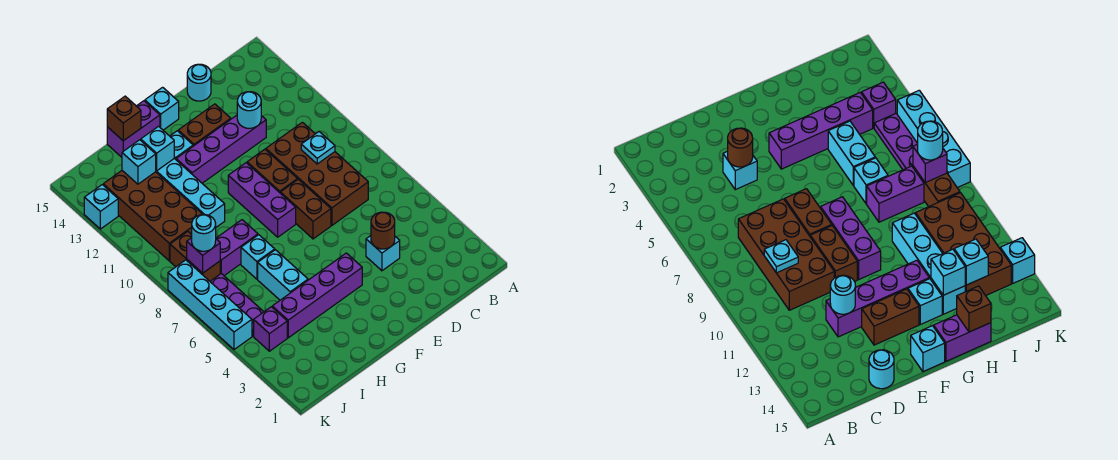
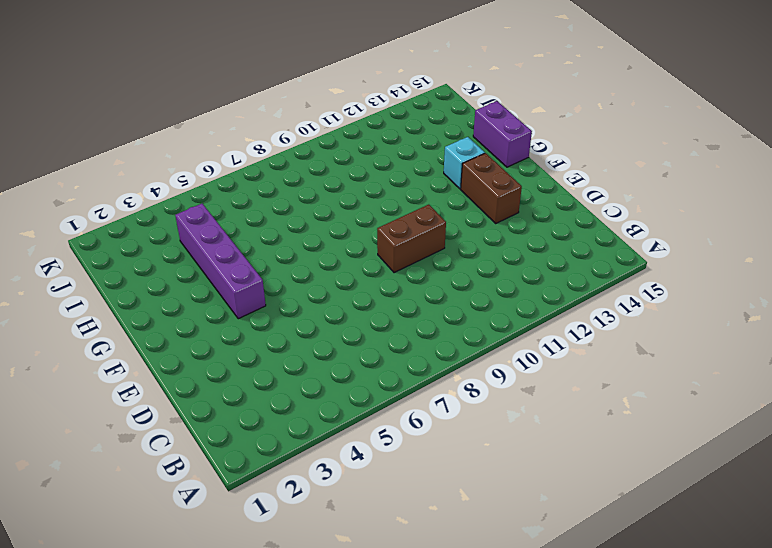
none -> brown 2x4 brick [266,122,368,225]
none -> cyan 1x1 brick [366,236,400,271]
none -> purple 1x4 brick [176,115,266,183]
none -> cyan 1x1 round brick [187,64,211,101]

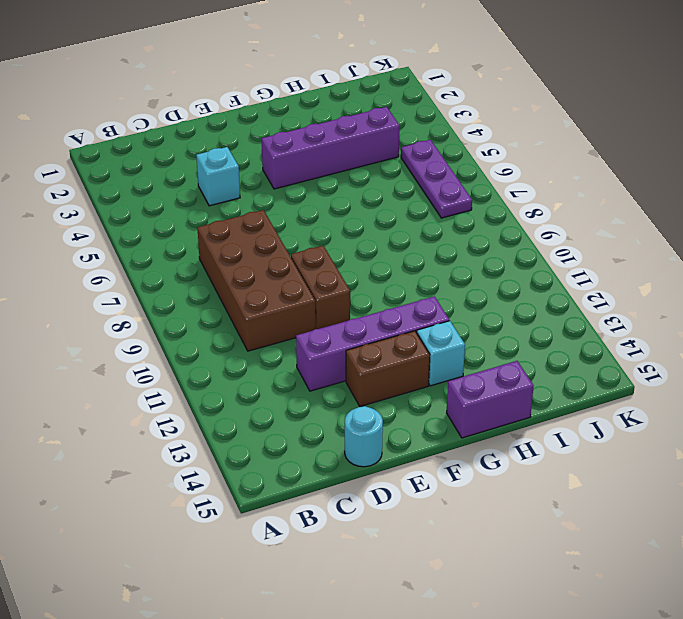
none -> brown 1x2 brick [281,179,331,239]
none -> purple 1x3 brick [228,163,296,237]
none -> cyan 1x1 brick [145,87,179,130]
none -> cyan 1x2 brick [258,250,308,300]

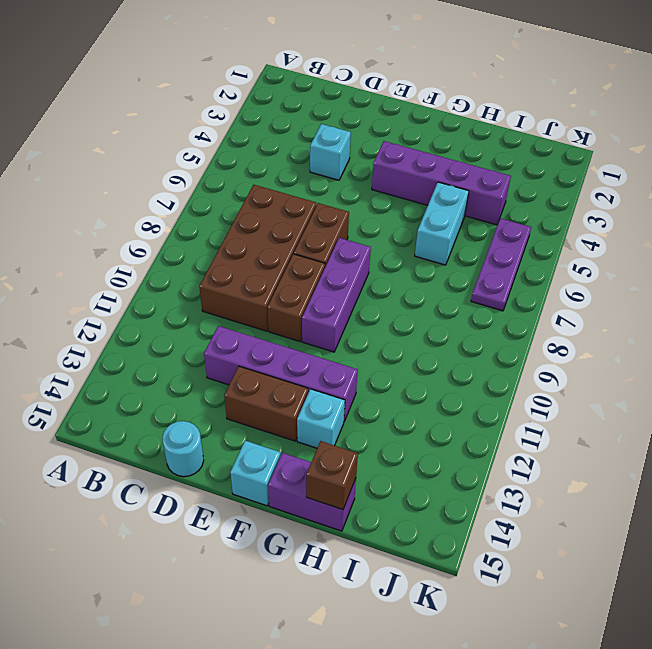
none -> cyan 1x1 brick [241,235,275,279]
none -> purple 1x2 brick [216,220,258,276]
none -> cyan 1x4 brick [156,158,225,227]
none -> brown 2x4 brick [103,171,202,261]

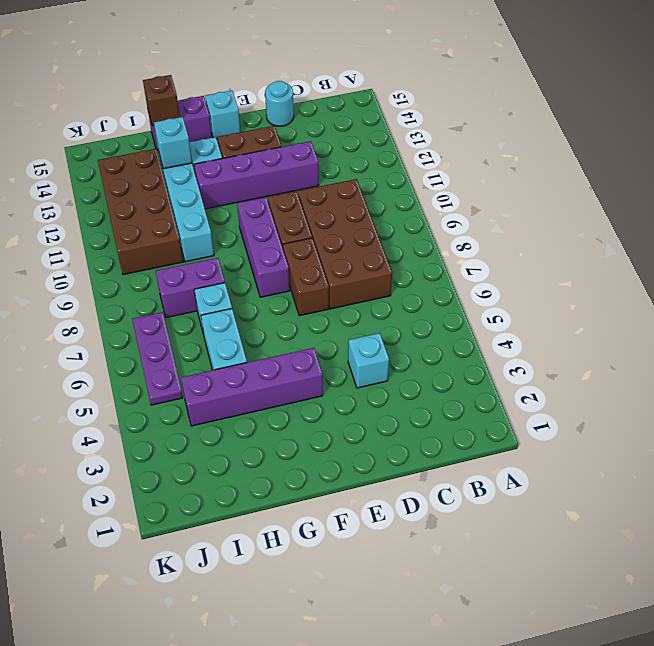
none -> purple 1x1 brick [254,307,287,351]
none -> brown 1x2 brick [170,232,220,281]
none -> cyan 1x4 brick [168,260,252,349]
none -> cyan 1x1 brick [84,185,118,229]

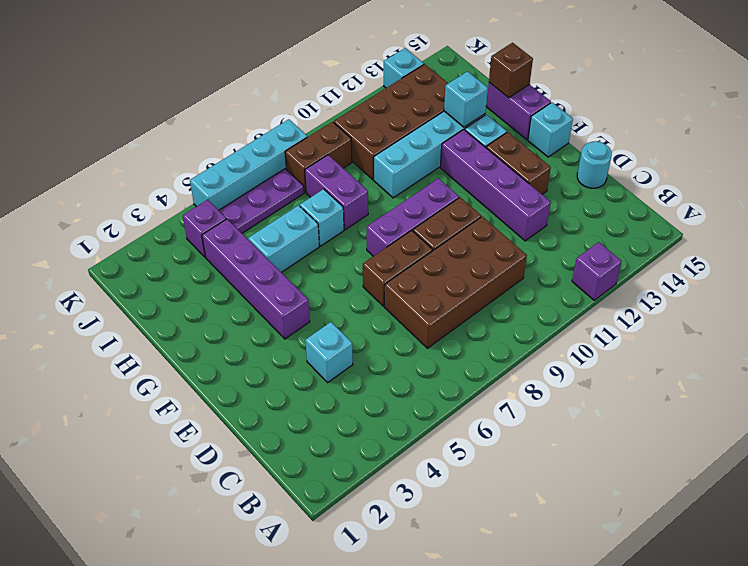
purple 1x1 brick [572,242,622,300] -> purple 1x1 brick moved to [187,238,220,273]
none -> cyan 1x1 plate [301,132,335,164]
none -> brown 1x1 round brick [371,212,395,249]
none -> cyan 1x1 round brick [237,92,261,128]
none -> cyan 1x1 brick [122,140,156,184]

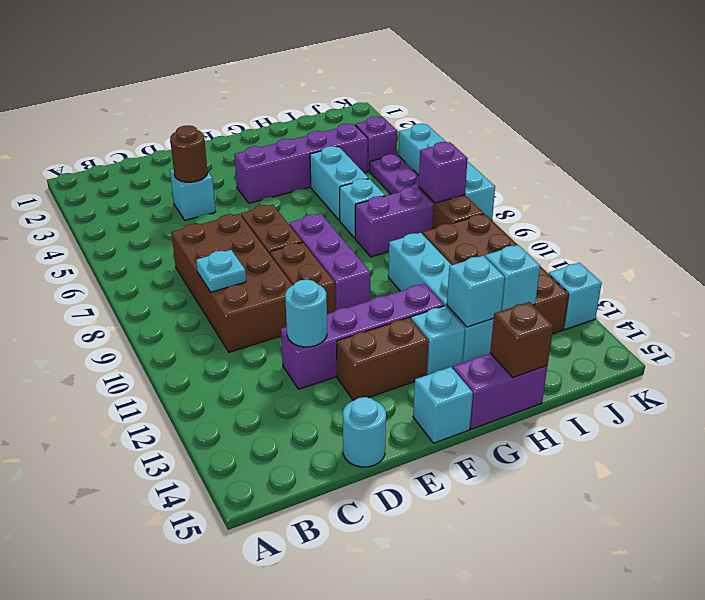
none -> cyan 1x1 round brick [192,214,216,251]

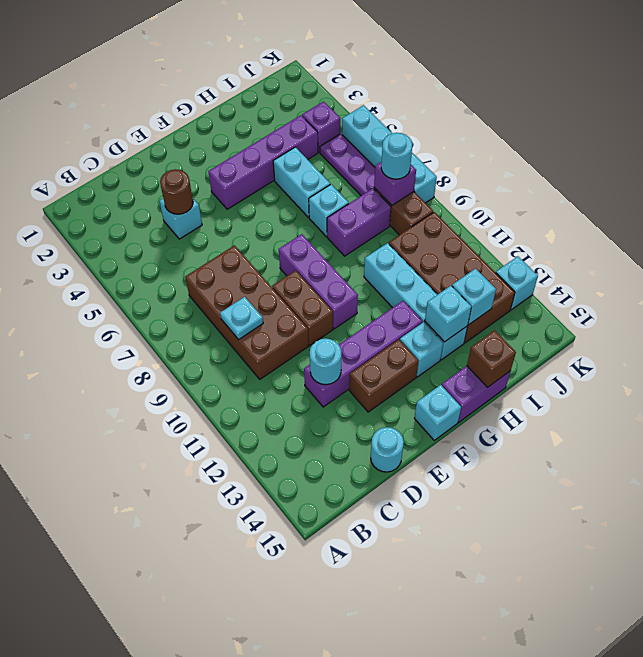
none -> brown 1x2 brick [281,179,331,239]

